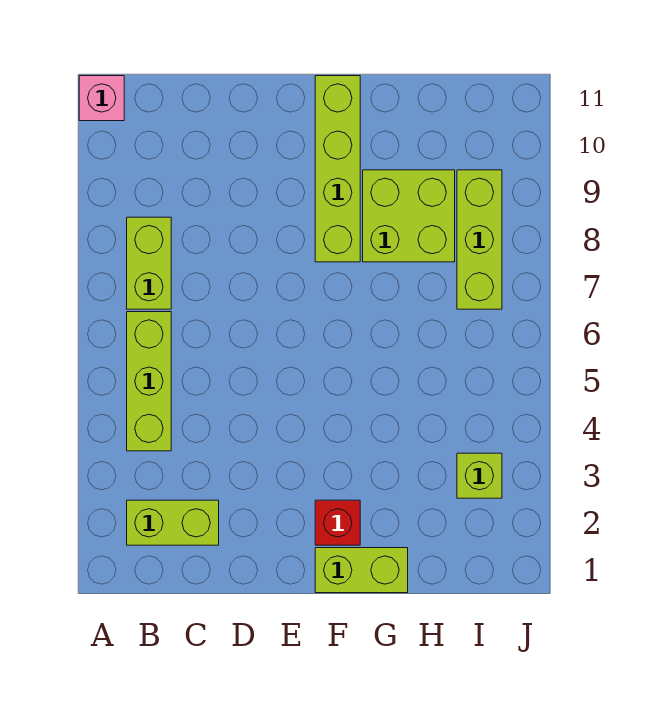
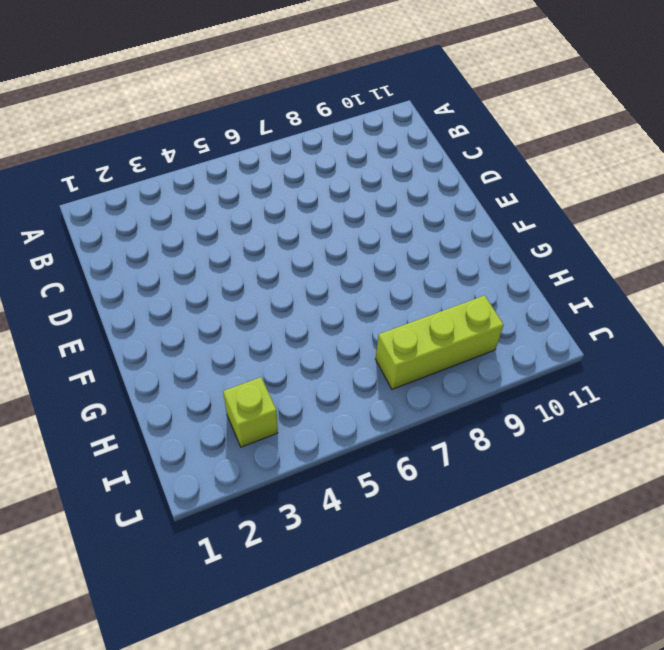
none -> pink 1x1 brick [79,76,124,121]
none -> lime 1x2 brick [127,500,219,545]

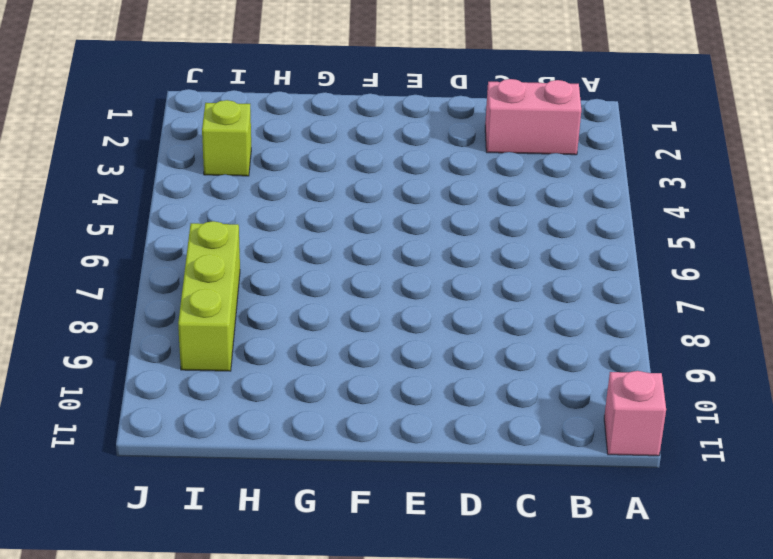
pink 1x2 brick [485,79,581,155] -> lime 1x2 brick [127,500,219,545]
none -> lime 1x3 brick [127,312,171,451]
none -> lime 1x2 brick [127,217,171,309]

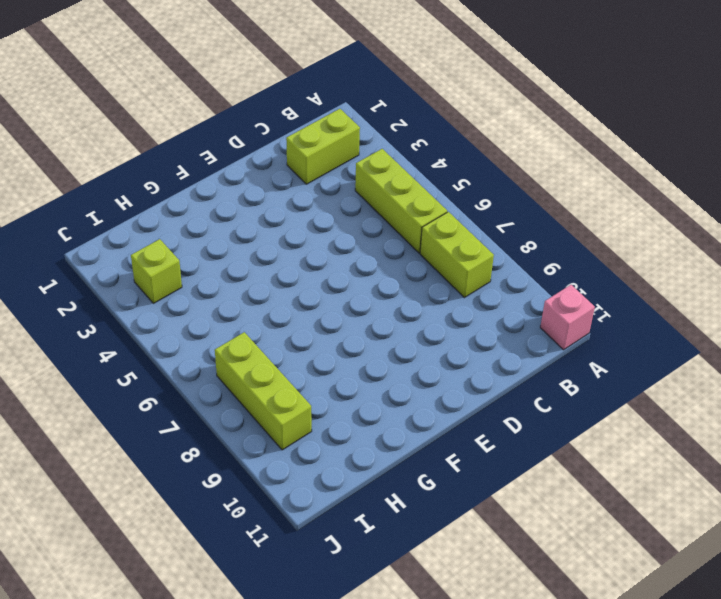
none -> lime 1x2 brick [315,548,408,593]
none -> red 1x1 brick [315,500,360,545]

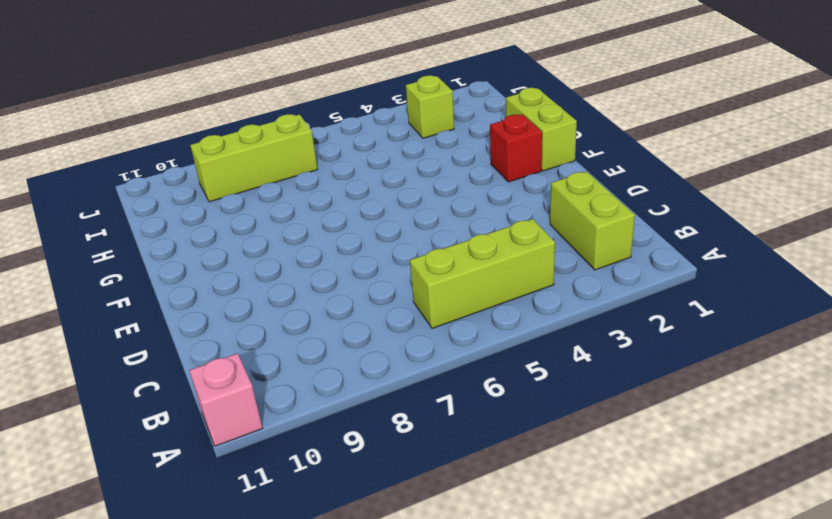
none -> lime 1x2 brick [127,217,171,309]
none -> lime 1x4 brick [315,76,360,262]

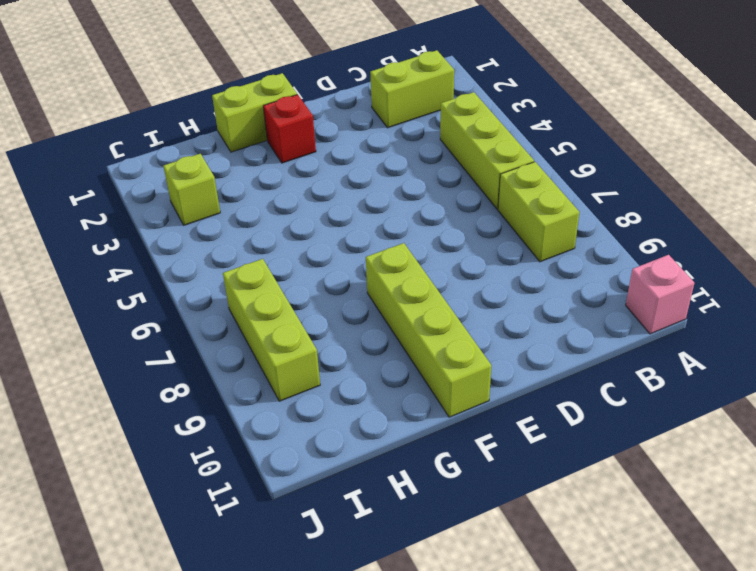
none -> lime 2x2 brick [363,170,455,262]

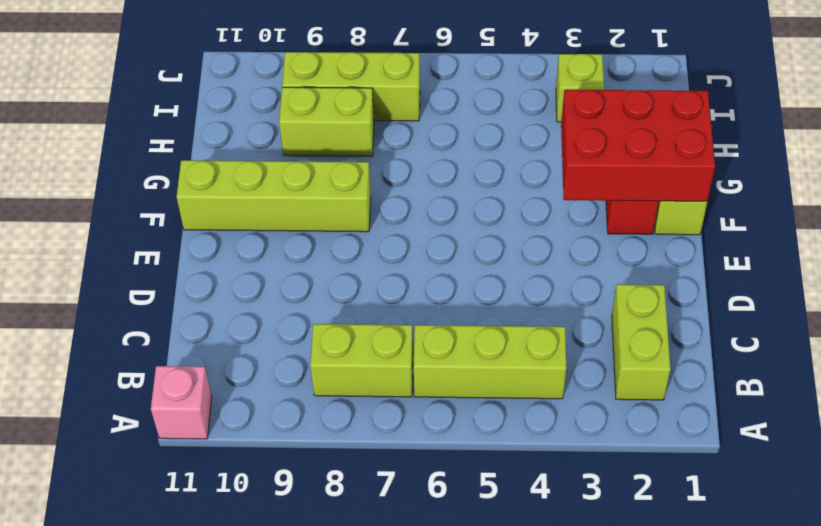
red 2x3 brick [561,90,715,201] -> none
lime 1x2 brick [279,87,374,157] -> lime 2x2 brick [363,170,455,262]

